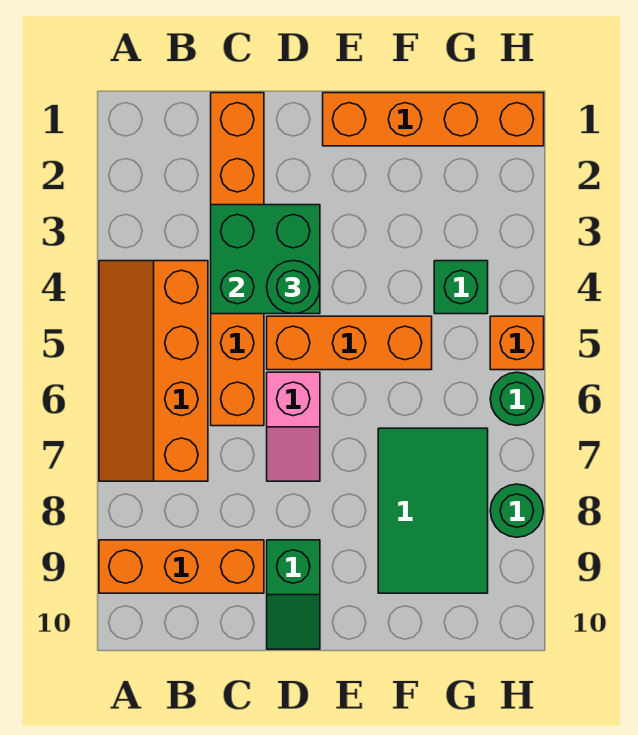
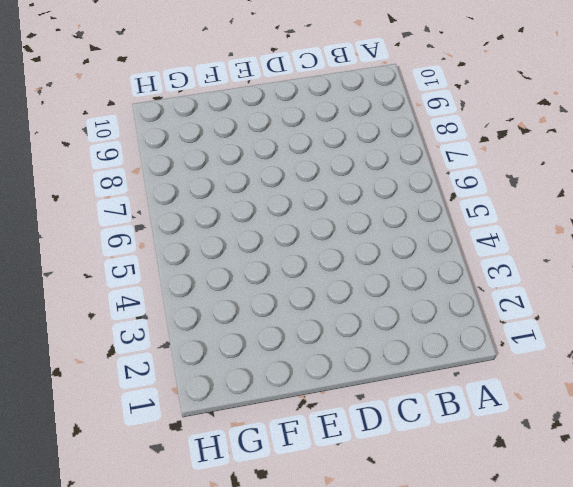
none -> orange 2x4 slope [99,261,208,481]
none -> orange 1x3 brick [99,540,264,593]
none -> orange 1x6 brick [211,93,264,426]

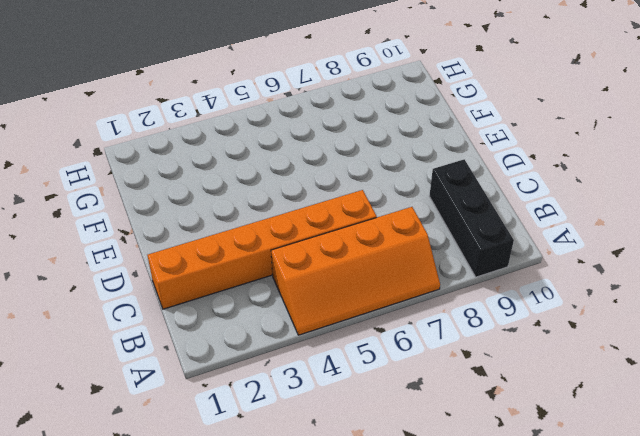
black 1x3 brick [429,159,514,277] -> orange 1x3 brick [99,540,264,593]
none -> orange 1x3 brick [267,316,432,370]
none -> pink 1x2 slope [267,372,320,481]
none -> green 1x2 slope [267,540,320,649]

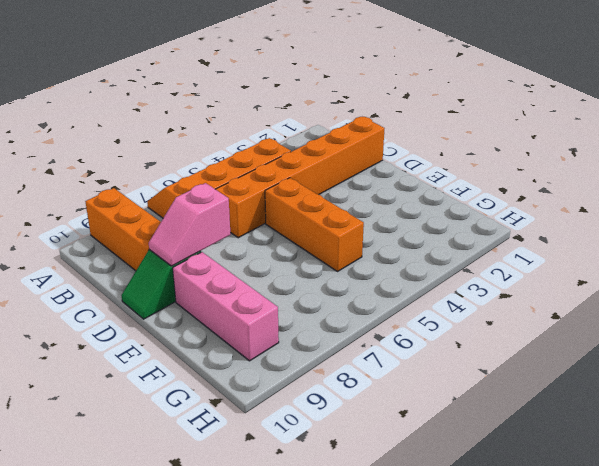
pink 1x2 slope [149,183,231,266] -> pink 1x2 slope moved to [267,372,320,481]
pink 1x3 brick [173,252,279,361] -> green 2x3 tile [378,428,488,593]
none -> orange 1x4 brick [323,93,544,146]
none -> green 1x1 brick [434,261,488,314]
none -> orange 1x1 brick [490,316,544,370]

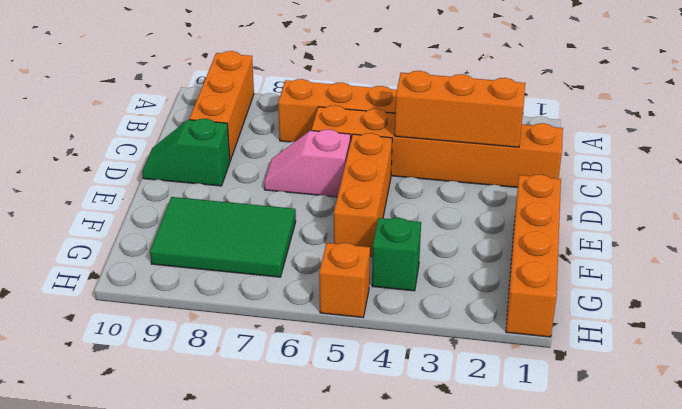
orange 1x3 brick [395,71,525,147] -> green 2x2 brick [211,205,320,314]
none -> green 1x1 round brick [490,372,543,425]
none -> green 1x1 round brick [490,484,543,537]
none -> green 1x1 round brick [267,261,320,314]

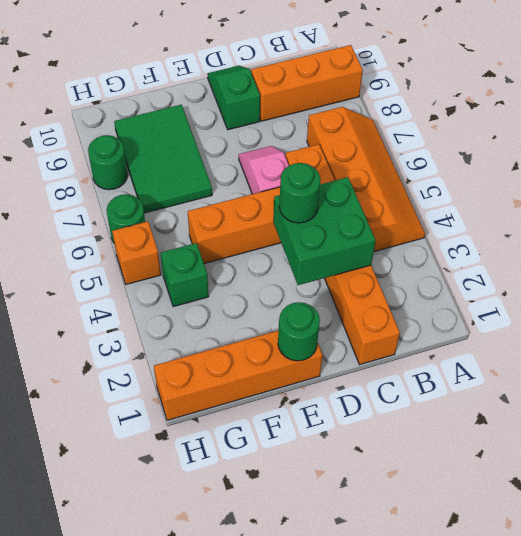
green 1x1 round brick [278,302,320,361] -> none

